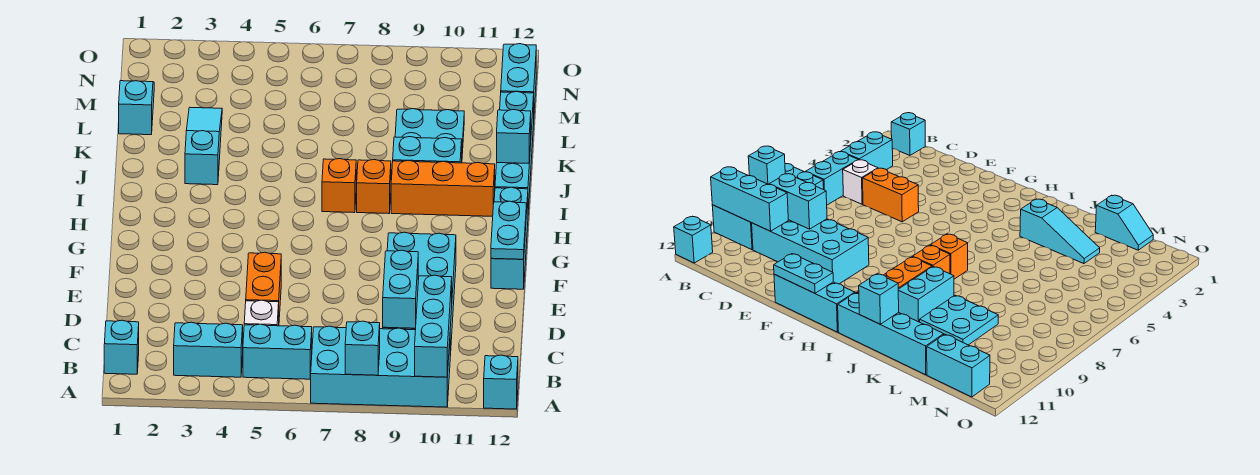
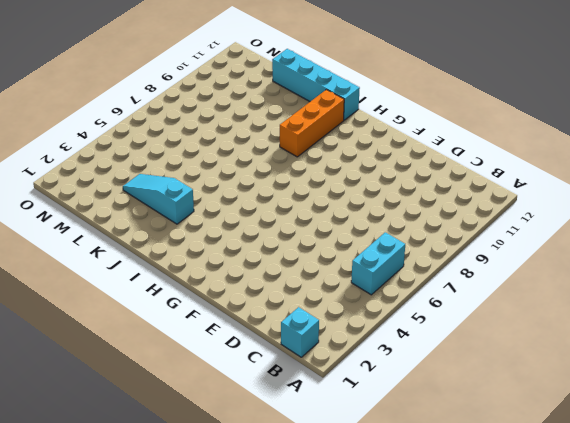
none -> cyan 2x4 brick [311,326,450,407]
none -> cyan 1x1 brick [484,355,518,409]
none -> cyan 1x2 brick [174,322,243,377]

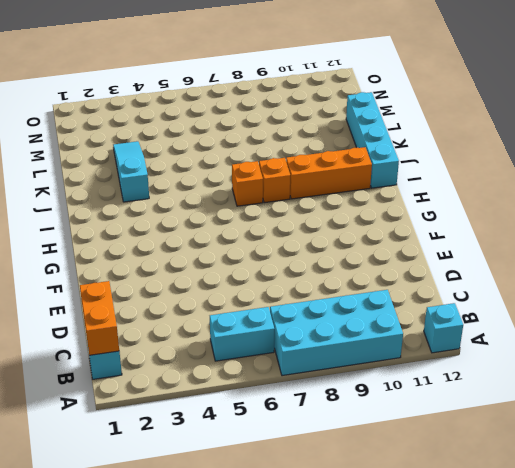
orange 1x2 brick [80,281,119,355] -> orange 1x2 brick moved to [246,252,281,317]
none -> cyan 1x2 brick [174,322,243,377]
none -> white 1x1 brick [244,300,279,326]
none -> cyan 2x4 brick [383,232,456,356]

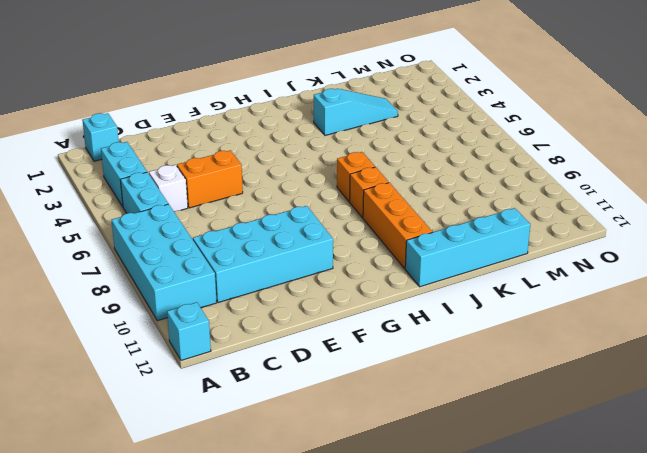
none -> cyan 1x3 brick [491,187,528,289]
none -> cyan 1x2 brick [393,137,462,163]
none -> cyan 2x2 plate [395,109,464,154]

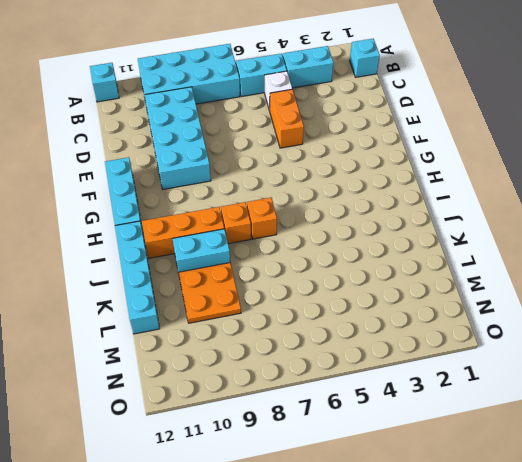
orange 2x2 plate [179,263,241,323] -> cyan 2x2 plate [395,109,464,154]
none -> cyan 1x3 slope [185,108,222,185]
none -> cyan 1x2 slope [119,81,154,135]
none -> cyan 1x2 brick [501,44,536,109]

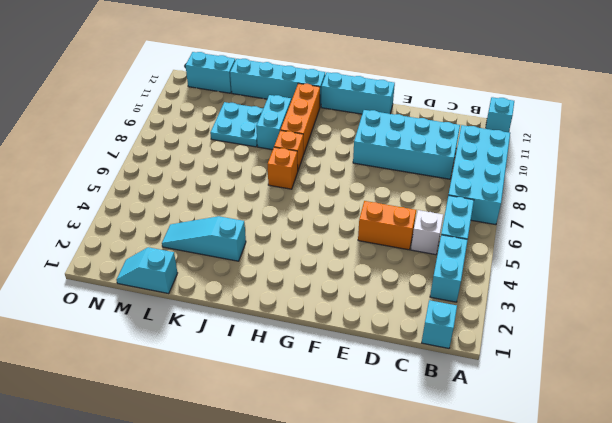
none -> cyan 1x1 brick [345,321,380,375]
none -> cyan 1x3 brick [415,275,452,377]
none -> cyan 1x2 brick [383,250,418,328]

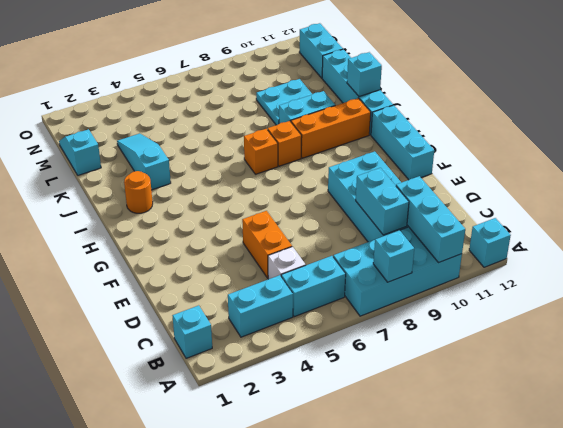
orange 1x1 round brick [124,171,153,213] -> none
none -> cyan 1x2 plate [491,201,527,259]

